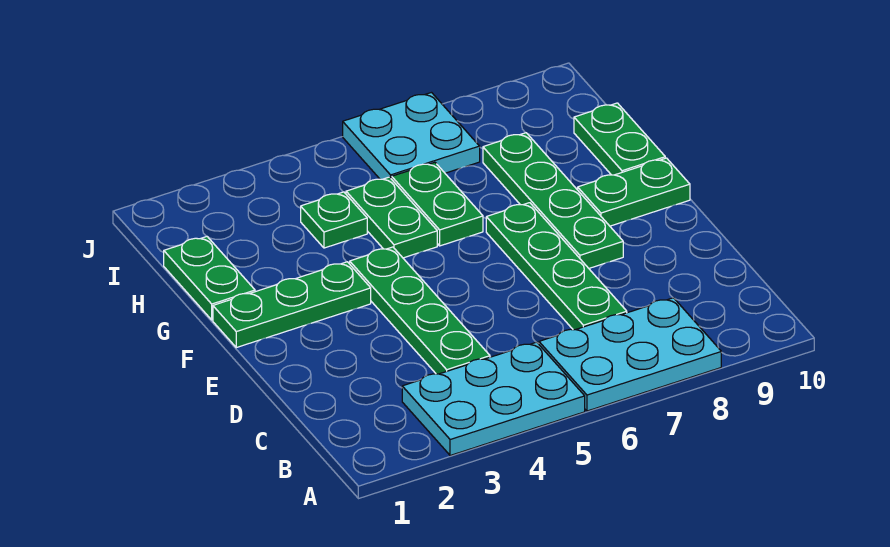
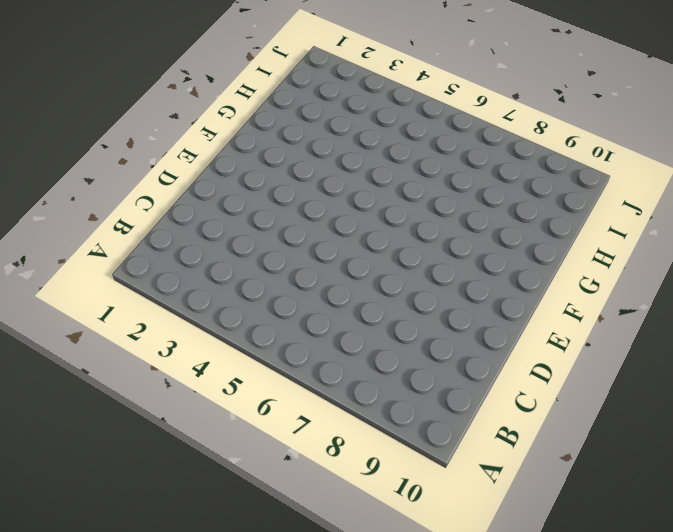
none -> cyan 2x3 plate [402,342,585,456]
none -> cyan 2x3 plate [539,298,721,411]
none -> green 1x4 plate [350,247,490,374]

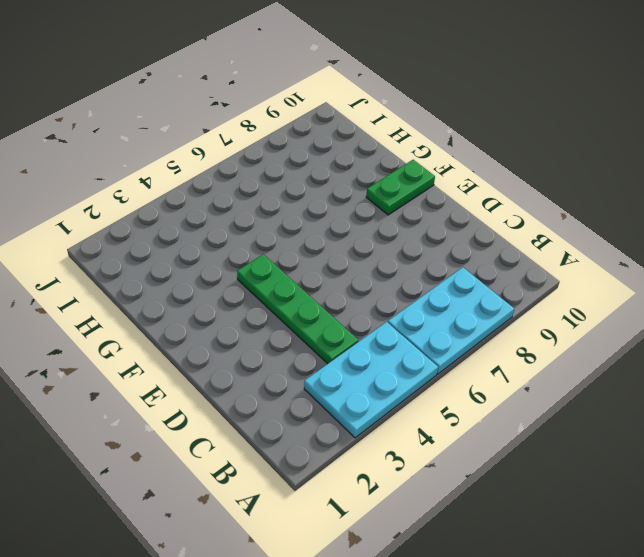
none -> green 1x4 plate [486,203,627,330]
none -> green 1x4 plate [483,133,623,268]
none -> green 1x3 plate [213,262,371,348]

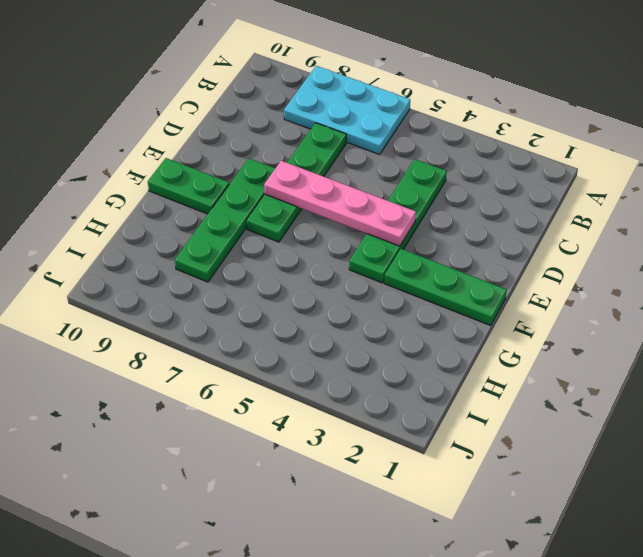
pink 1x4 plate [264,161,416,246] -> none
none -> cyan 2x3 plate [402,342,585,456]
none -> green 1x2 plate [164,236,255,320]
none -> green 1x2 plate [346,177,437,258]

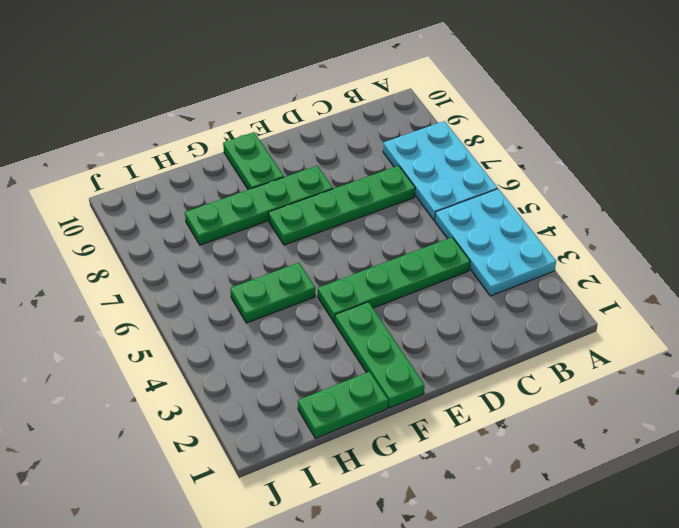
none -> green 1x2 plate [392,162,483,246]
none -> green 1x2 plate [574,103,665,175]
none -> green 1x1 plate [301,192,367,248]

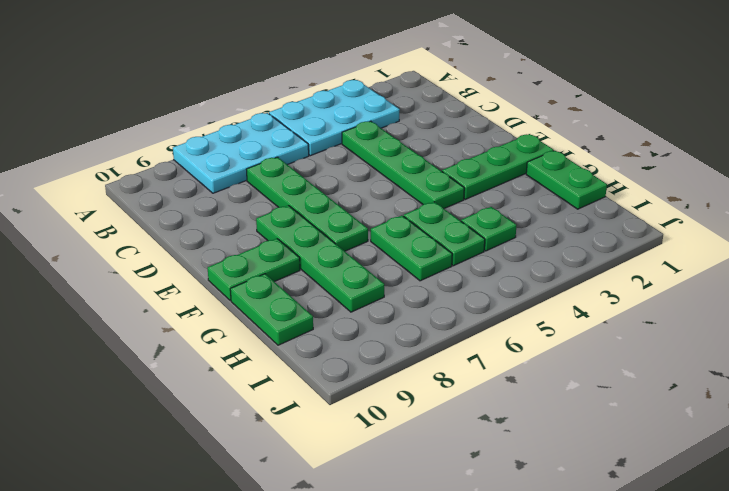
none -> cyan 2x2 plate [343,93,480,179]

